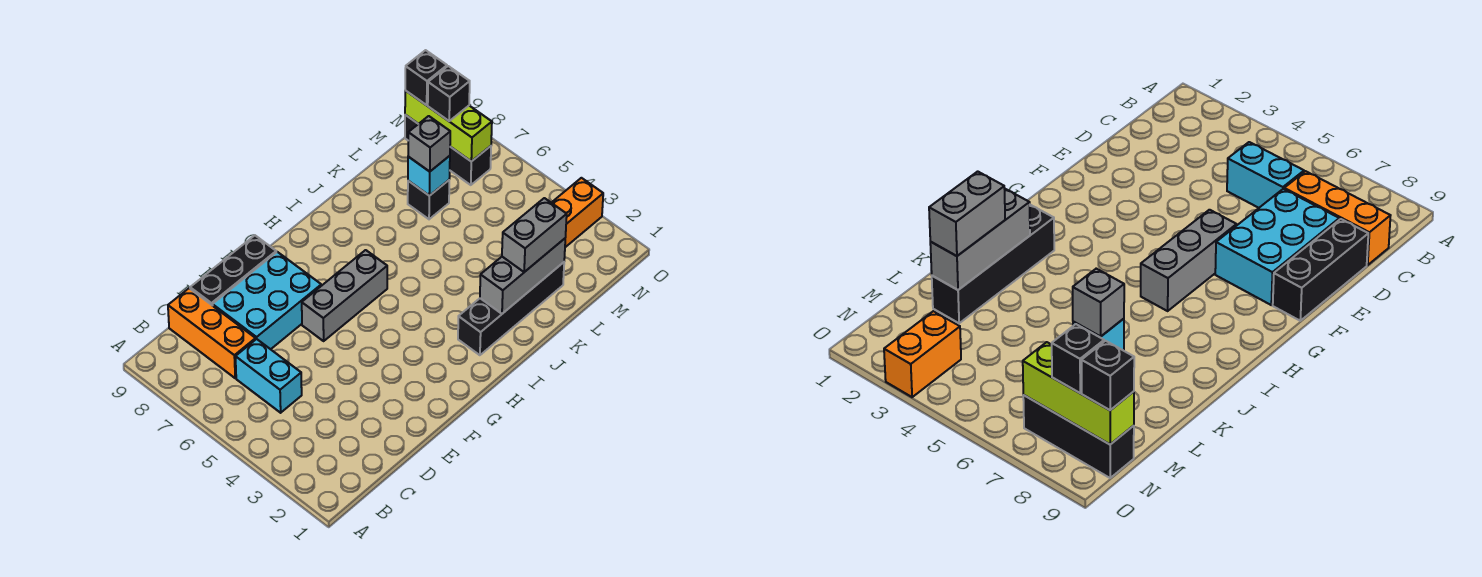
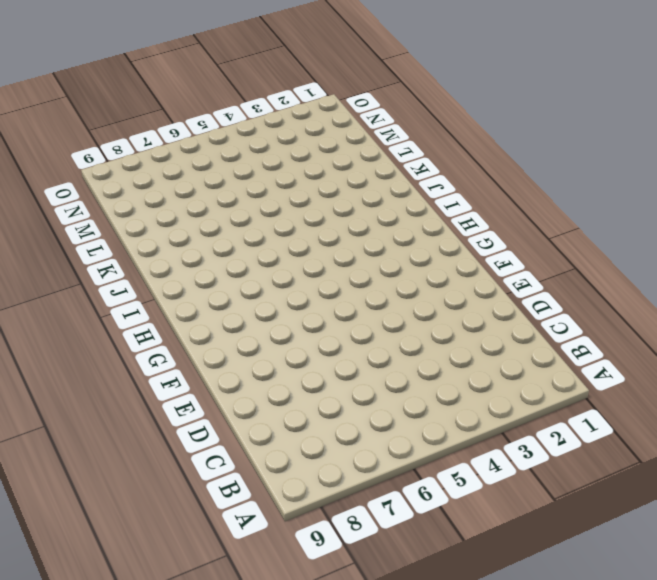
none -> cyan 1x2 brick [236,339,302,413]
none -> orange 1x3 brick [168,288,256,378]
none -> cyan 2x3 brick [213,252,321,349]

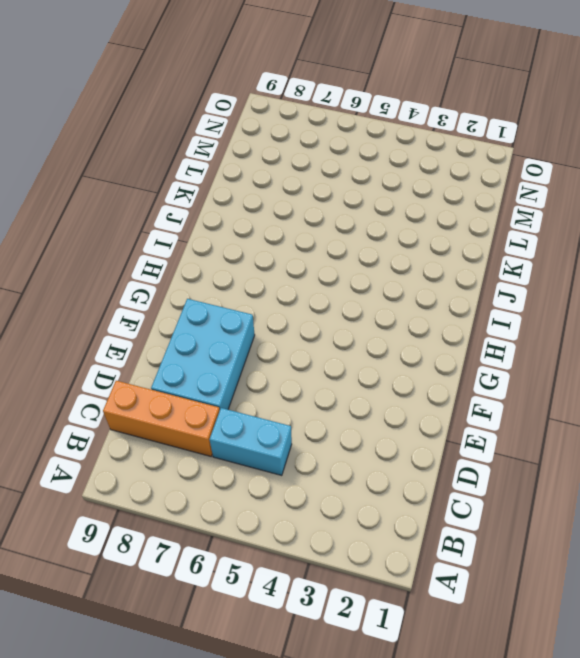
none -> black 1x3 brick [190,236,276,306]
none -> grey 1x3 brick [302,250,387,341]
none -> black 1x4 brick [458,262,564,355]

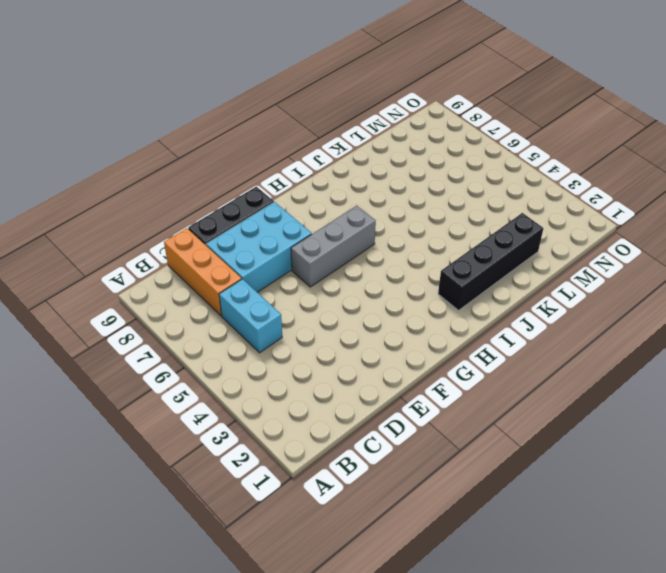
none -> black 1x1 brick [408,180,449,219]
none -> orange 1x2 brick [552,178,603,247]
none -> black 1x3 brick [405,115,491,185]

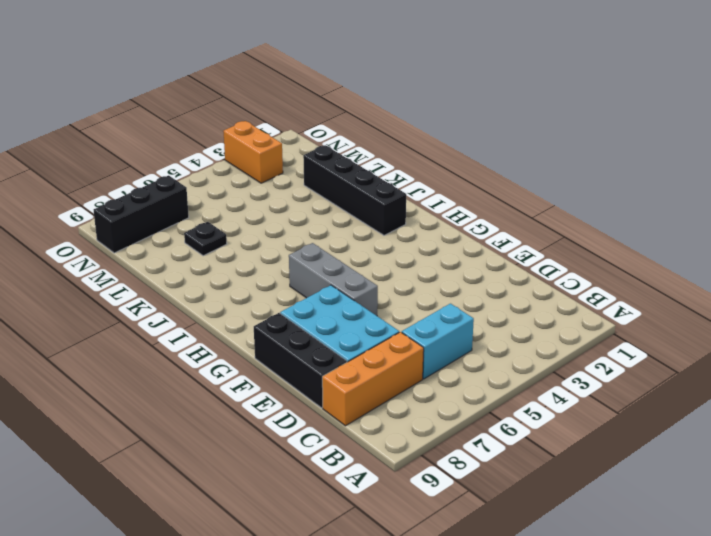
black 1x1 plate [184,222,227,256] -> black 1x1 brick [408,180,449,219]
none -> grey 1x3 brick [480,239,565,314]
none -> cyan 1x1 brick [408,156,450,196]
none -> lime 1x3 brick [405,91,492,161]

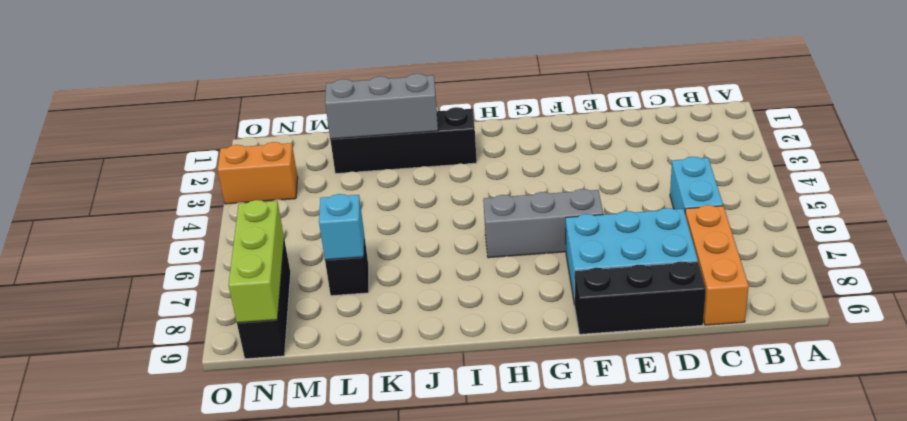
none -> grey 1x2 brick [502,198,567,272]
none -> grey 1x1 brick [408,116,450,172]
none -> black 1x1 brick [428,66,470,121]

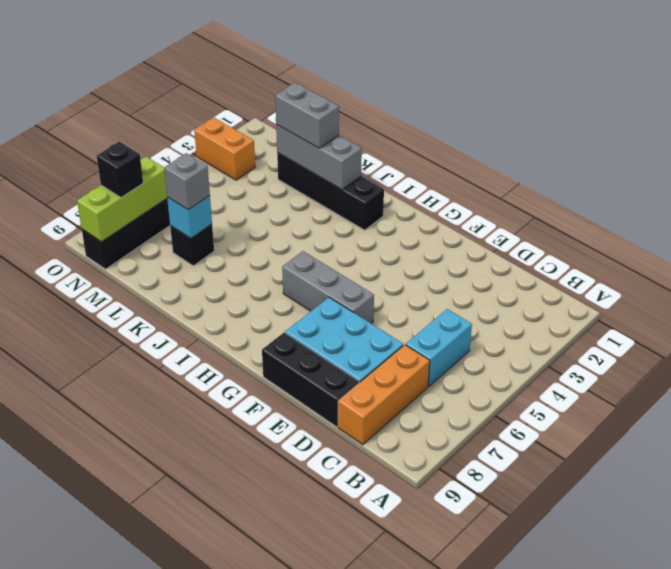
none -> black 1x1 brick [405,50,447,105]

